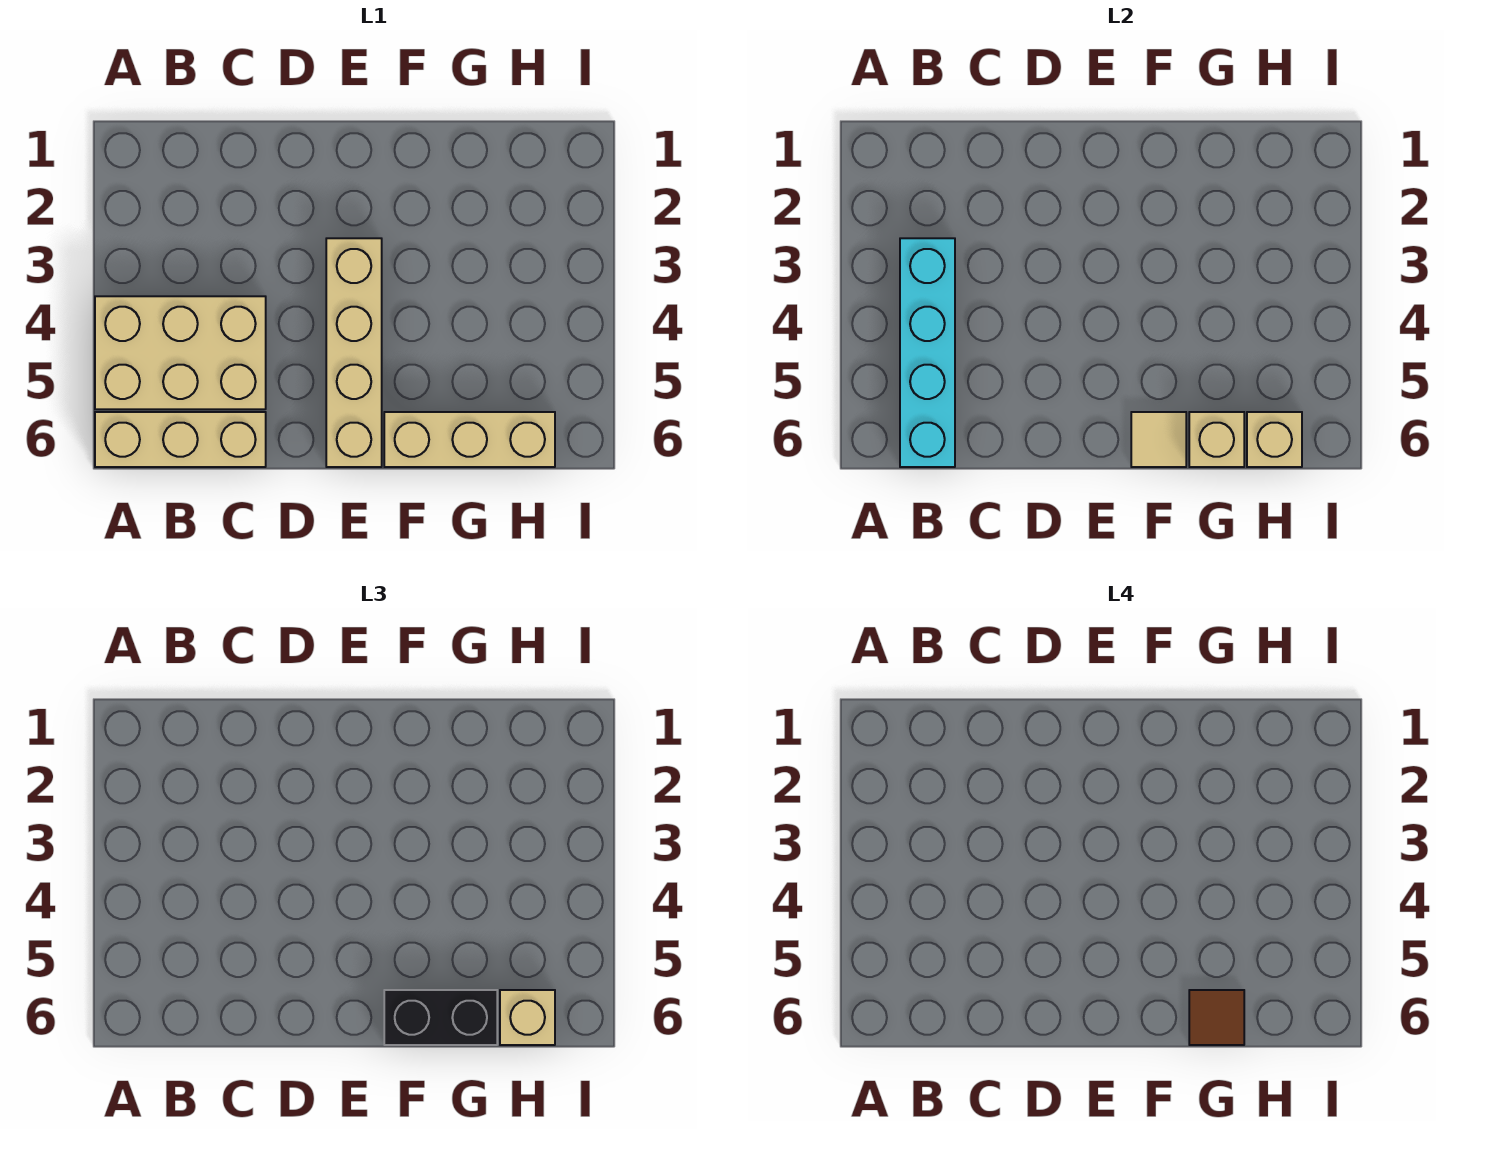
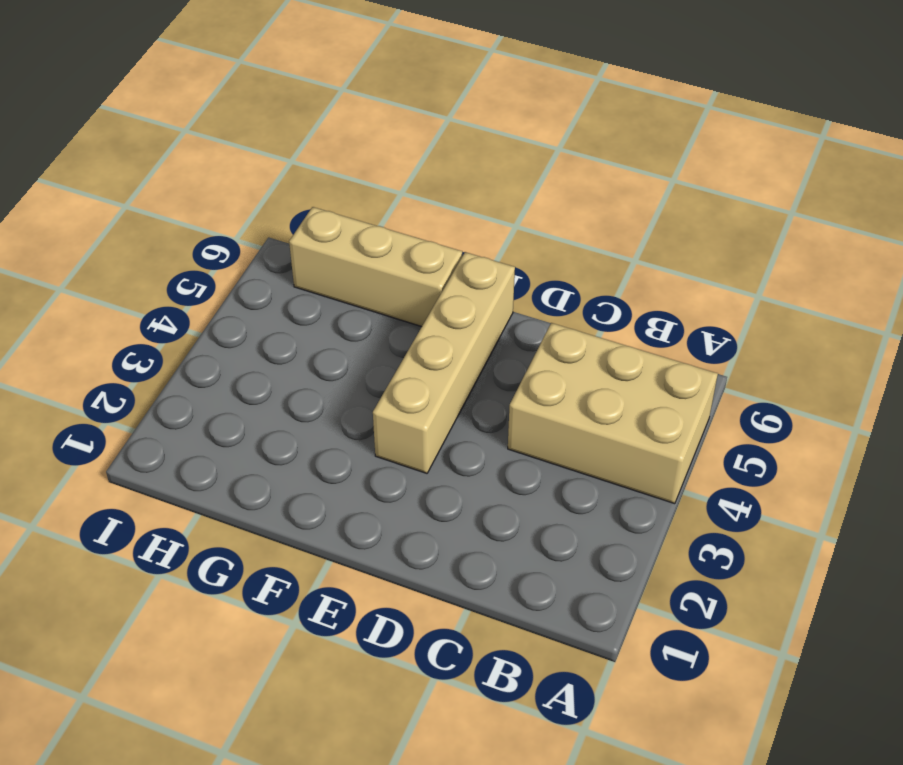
none -> tan 1x3 brick [95,412,266,467]
none -> cyan 1x4 brick [900,238,955,467]

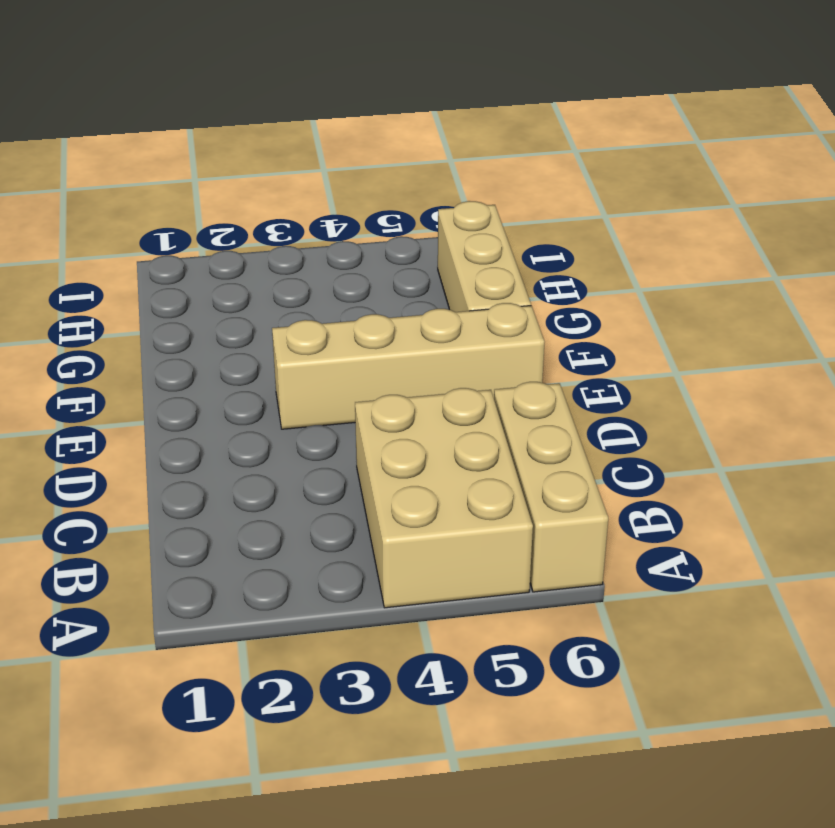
none -> cyan 1x4 brick [900,238,955,467]
none -> tan 1x1 tile [1131,412,1186,467]

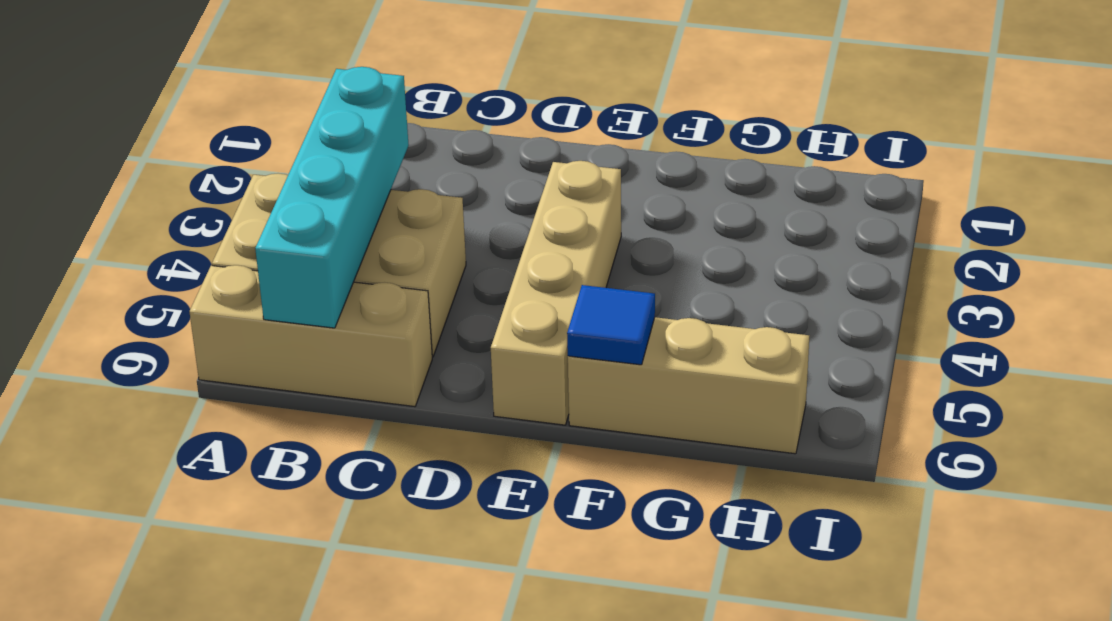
blue 1x1 tile [567,285,655,365] -> tan 1x1 tile [1131,412,1186,467]
none -> tan 1x1 brick [1189,412,1244,467]
none -> tan 1x1 brick [1247,412,1302,467]

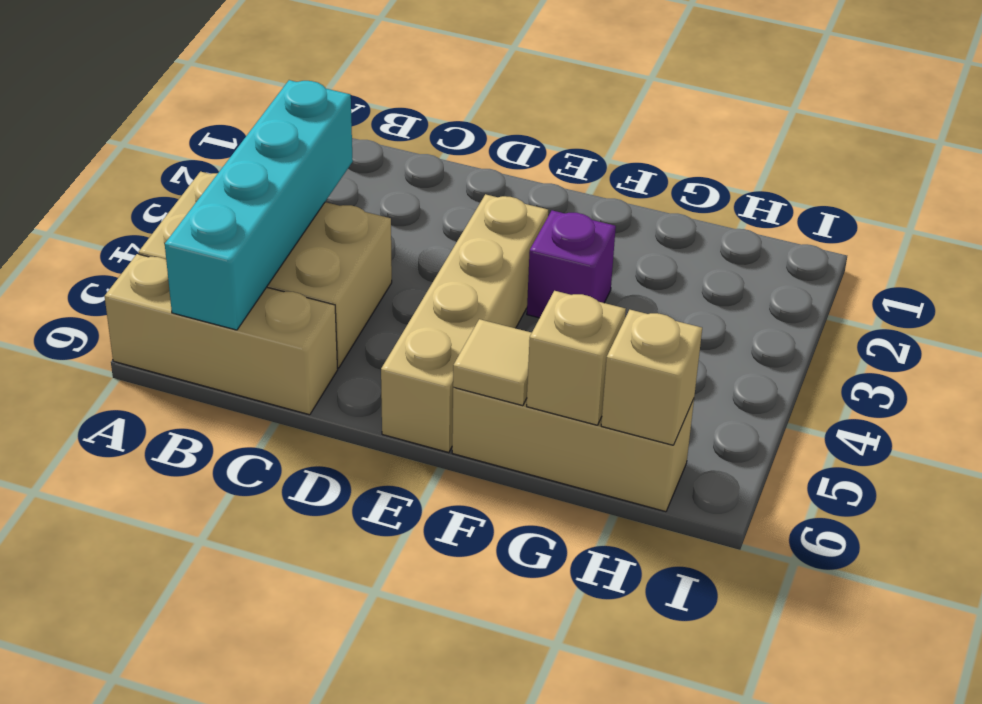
purple 1x1 brick [527,210,616,318] -> none
none -> black 1x2 brick [384,990,497,1045]
none -> tan 1x1 brick [500,990,555,1045]

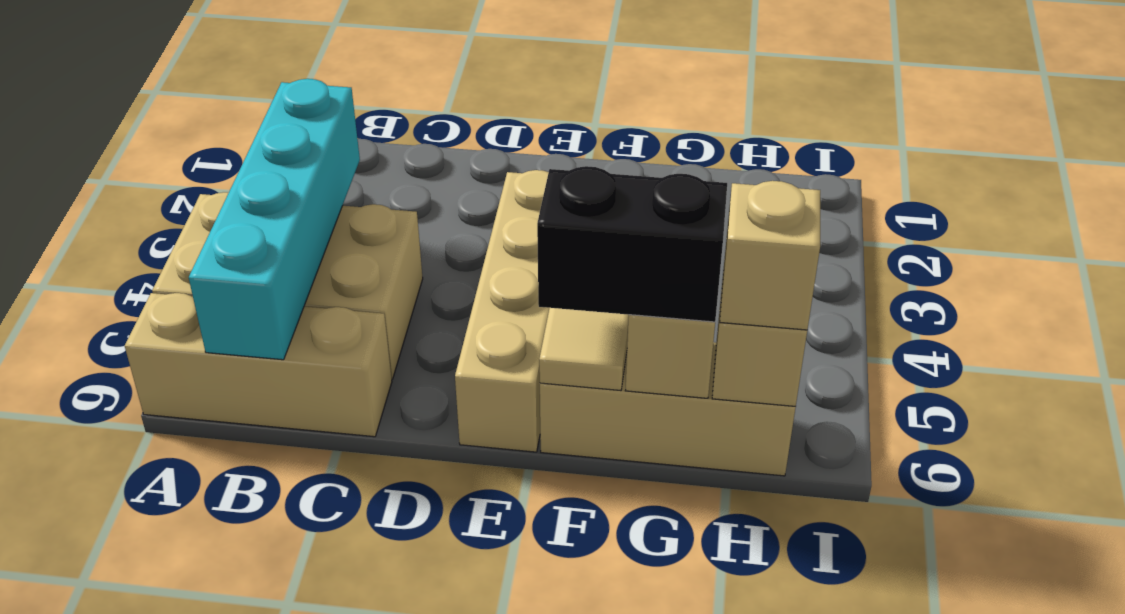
none -> brown 1x1 tile [1189,990,1244,1045]

